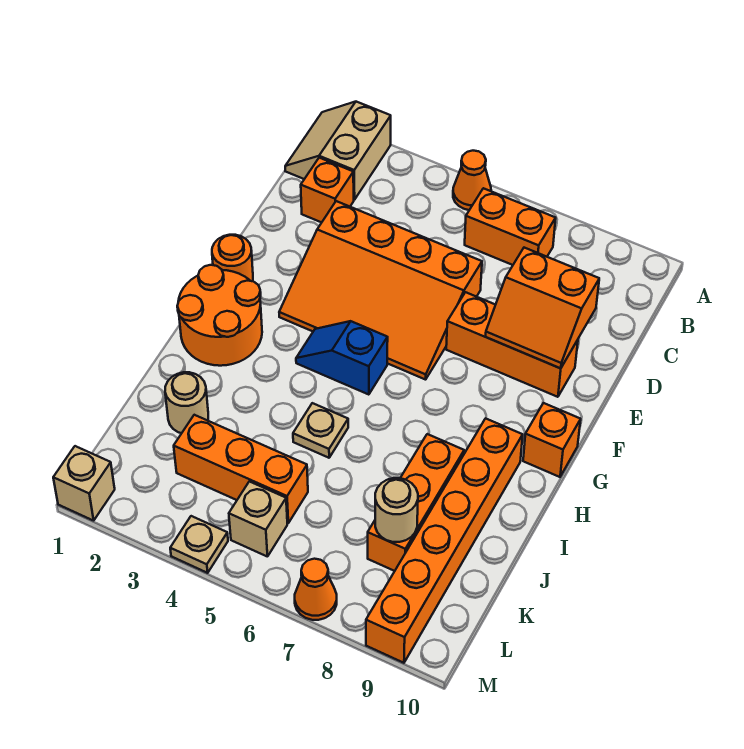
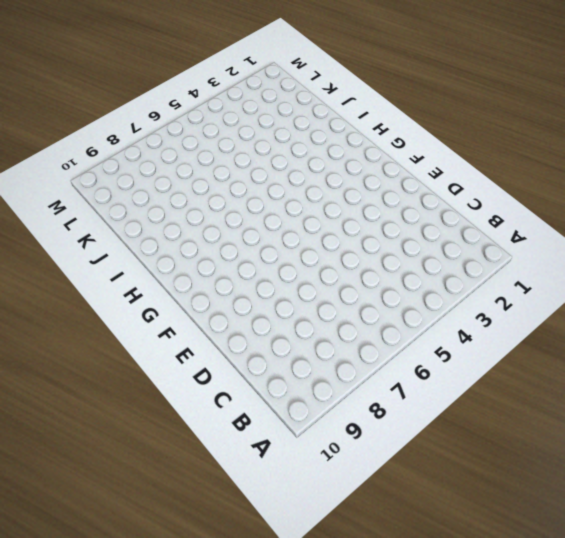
none -> tan 2x2 slope [285,102,391,200]
none -> orange 1x1 cone [453,151,491,210]
none -> orange 1x2 brick [465,188,556,265]

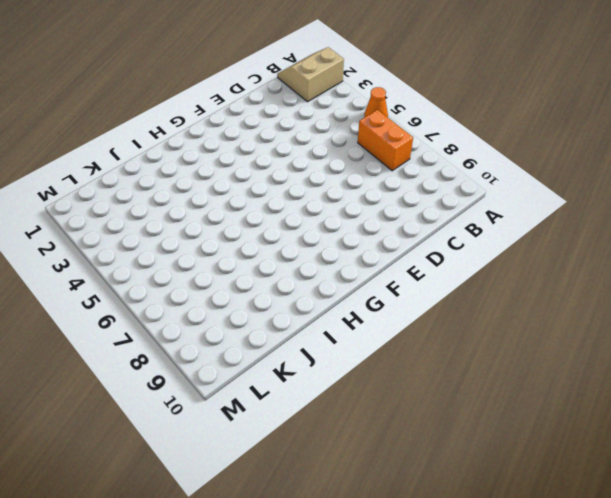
none -> orange 1x1 brick [301,158,354,223]
none -> orange 3x4 slope [279,201,482,380]
none -> orange 1x3 brick [446,292,578,397]

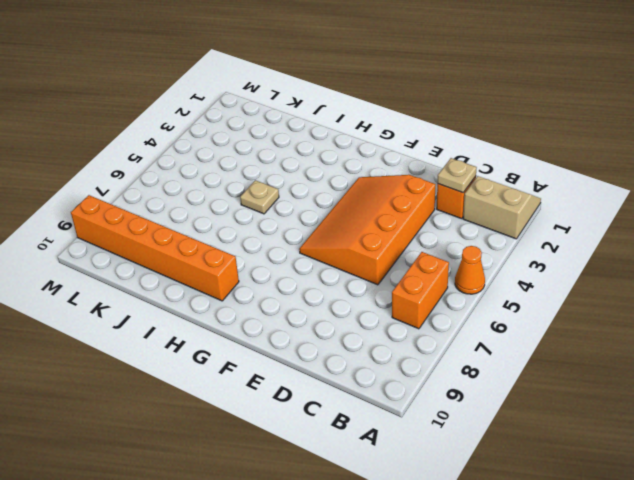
tan 1x1 plate [438,158,477,193] -> tan 1x1 plate moved to [170,516,228,573]
none -> orange 1x3 brick [446,292,578,397]
none -> orange 1x1 round brick [212,235,253,281]
none -> orange 2x2 round brick [177,265,262,366]

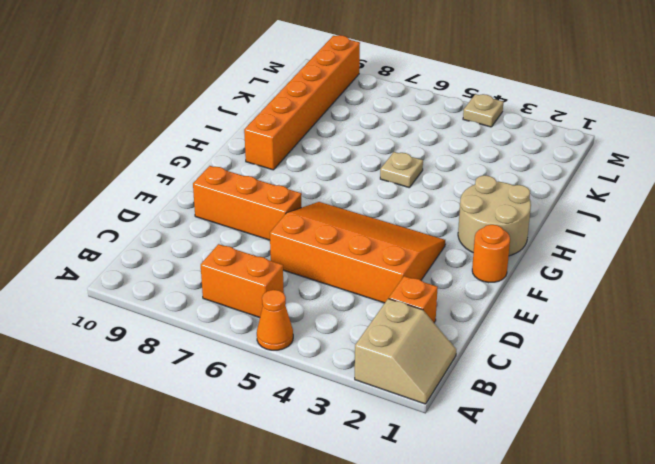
tan 2x2 round brick [458,175,531,256] -> orange 2x2 round brick [177,265,262,366]
none -> blue 1x2 slope [296,321,388,395]
none -> orange 1x1 brick [523,403,581,477]
none -> orange 1x3 brick [368,434,464,571]

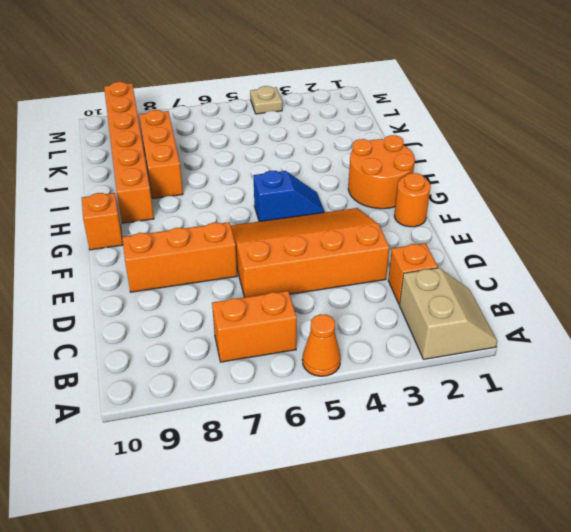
none -> tan 1x1 plate [293,403,348,458]
none -> tan 1x1 round brick [165,372,208,433]
none -> orange 1x3 brick [174,415,308,523]

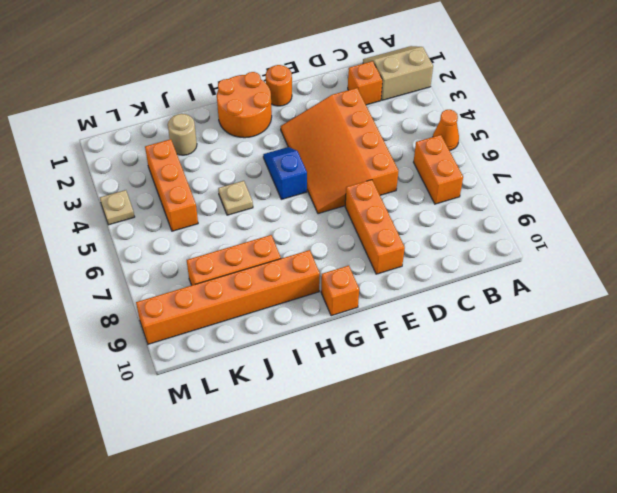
none -> tan 1x1 brick [229,481,287,557]
none -> tan 1x1 brick [53,446,115,521]
none -> orange 1x1 cone [295,559,337,620]

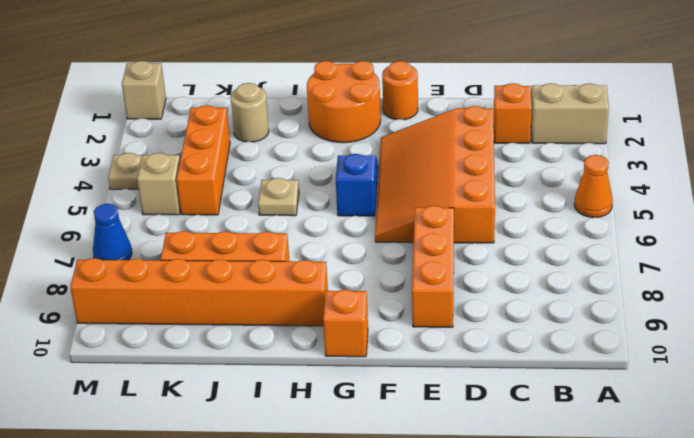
blue 1x1 cone [93,204,132,260] -> orange 1x1 cone [295,559,337,620]
none -> orange 1x2 brick [465,188,556,265]
none -> orange 2x2 slope [486,248,599,368]
none -> tan 1x1 round brick [375,478,418,542]

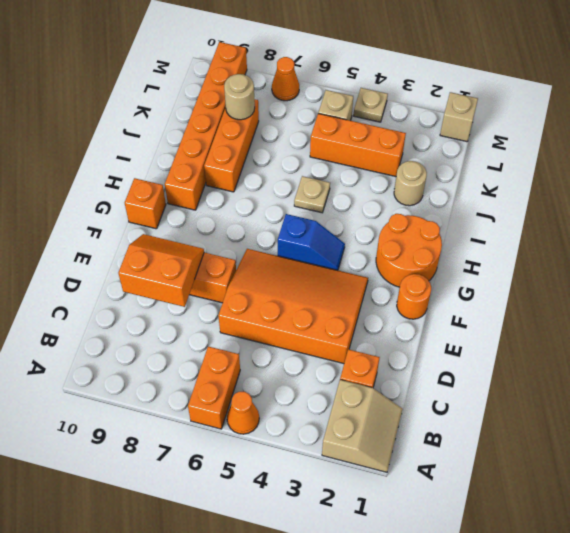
orange 1x2 brick [188,346,240,429] -> orange 1x2 brick turned to [465,188,556,265]

